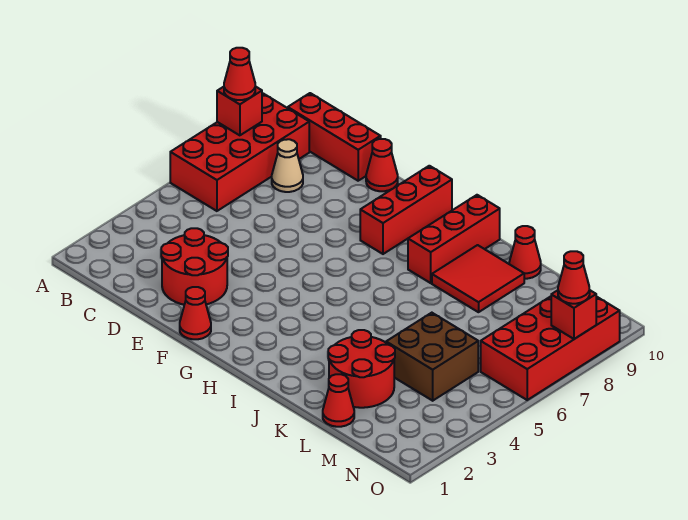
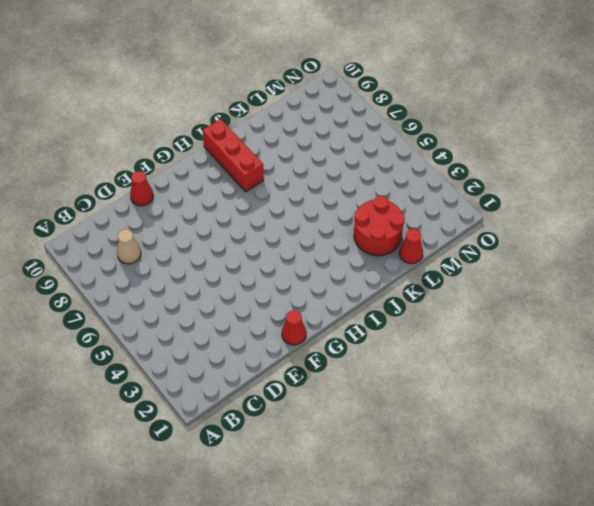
none -> red 2x4 brick [170,93,309,211]
none -> red 1x3 brick [288,93,381,181]
none -> red 2x2 round brick [161,228,228,305]

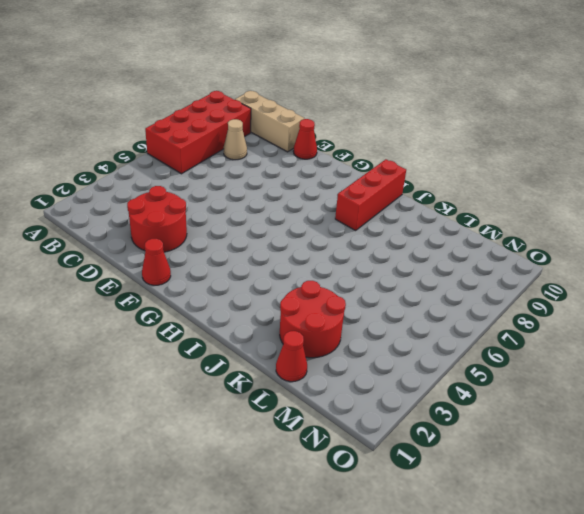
tan 1x3 brick [235,91,304,152] -> red 1x3 brick [288,93,381,181]
none -> red 1x3 brick [360,166,452,254]
none -> red 2x2 tile [432,245,524,312]
none -> red 1x1 cone [509,226,541,279]

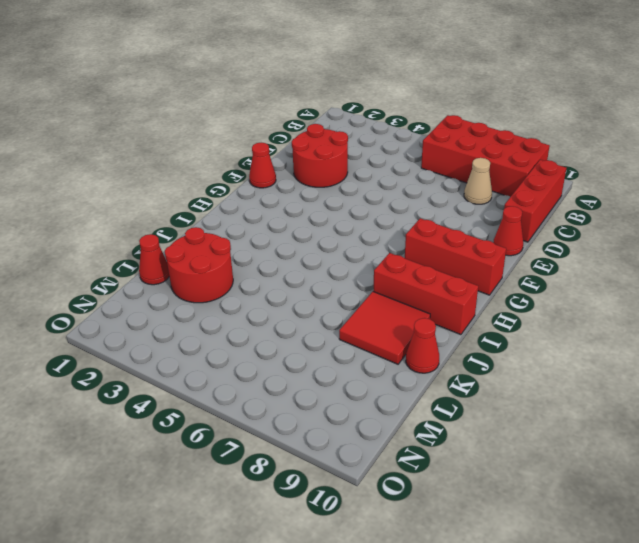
none -> brown 2x2 brick [386,313,478,401]
none -> red 2x4 brick [481,296,620,400]
none -> red 1x1 brick [217,86,262,135]

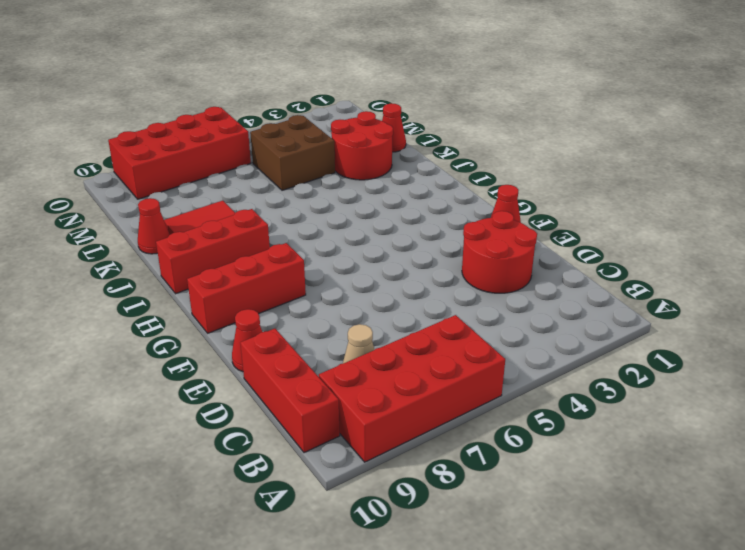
none -> red 1x1 brick [217,86,262,135]
none -> red 1x1 brick [551,290,596,339]
none -> red 1x1 cone [224,48,255,100]

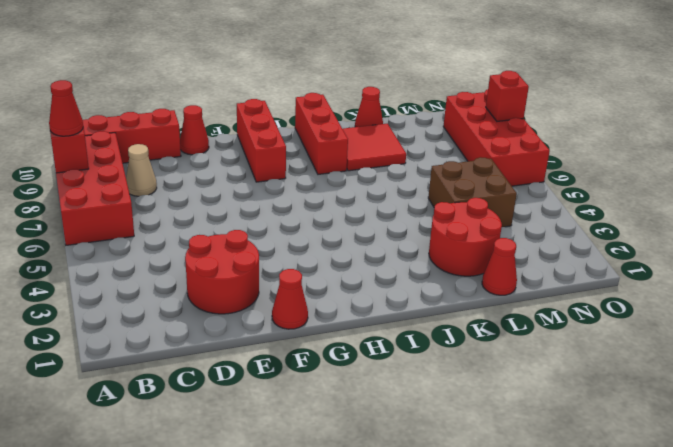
none -> red 1x1 cone [558,251,590,304]

